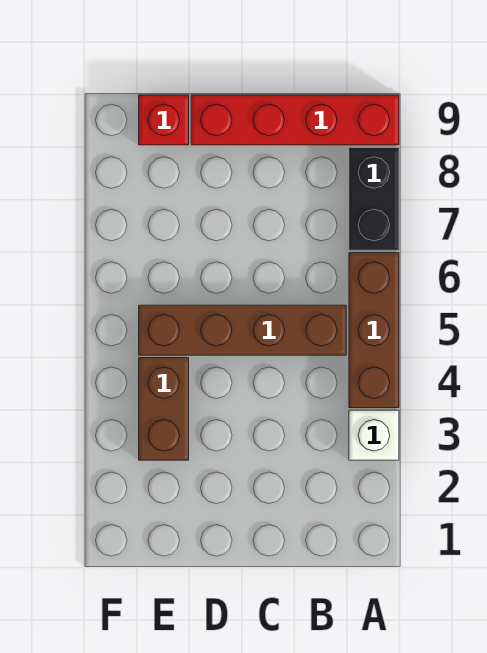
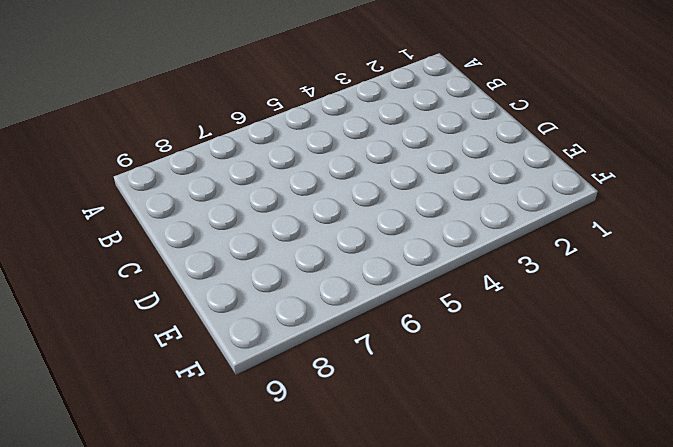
none -> white 1x1 brick [349,410,399,460]
none -> brown 1x3 brick [349,253,399,408]

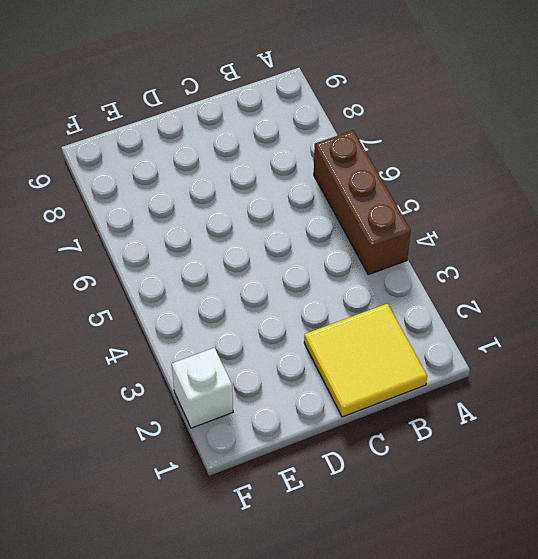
yellow 2x2 tile [304,304,427,417] -> none
white 1x1 brick [172,348,233,428] -> white 1x1 brick moved to [349,410,399,460]
none -> black 1x2 brick [349,148,399,250]
none -> red 1x4 brick [191,95,399,145]

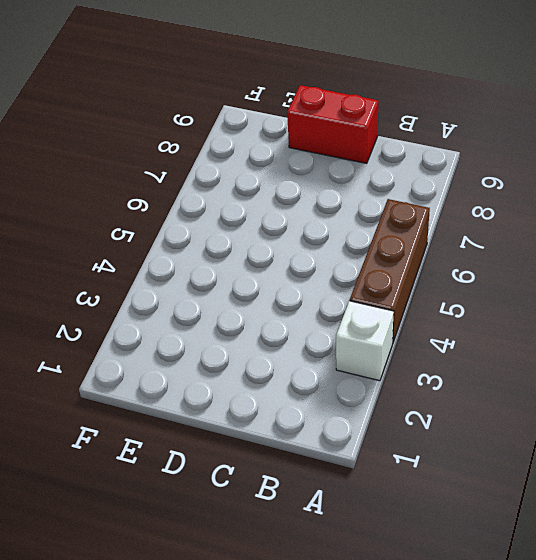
red 1x2 brick [287,85,378,163] -> red 1x4 brick [191,95,399,145]
none -> black 1x2 brick [349,148,399,250]
none -> brown 1x4 brick [139,305,346,355]

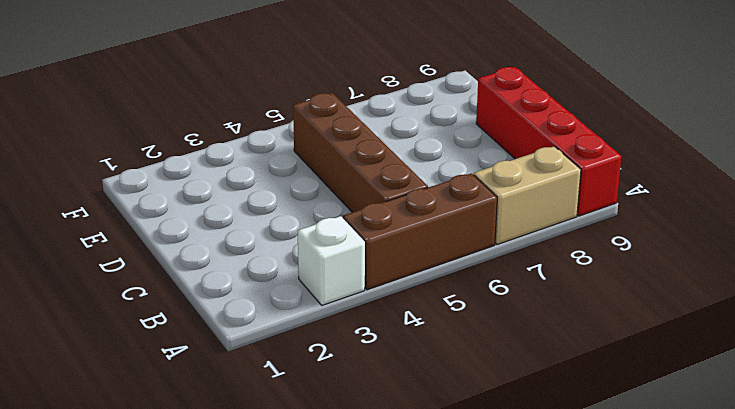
tan 1x2 brick [474,146,581,245] -> black 1x2 brick [349,148,399,250]
none -> brown 1x2 brick [139,358,189,460]
none -> red 1x1 brick [139,95,189,145]

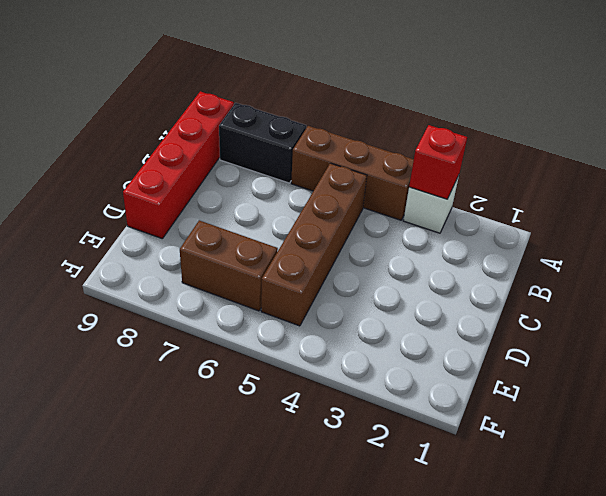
red 1x1 brick [409,125,467,199] -> red 1x1 brick moved to [139,95,189,145]
brown 1x2 brick [180,220,278,311] -> brown 1x2 brick moved to [139,358,189,460]

